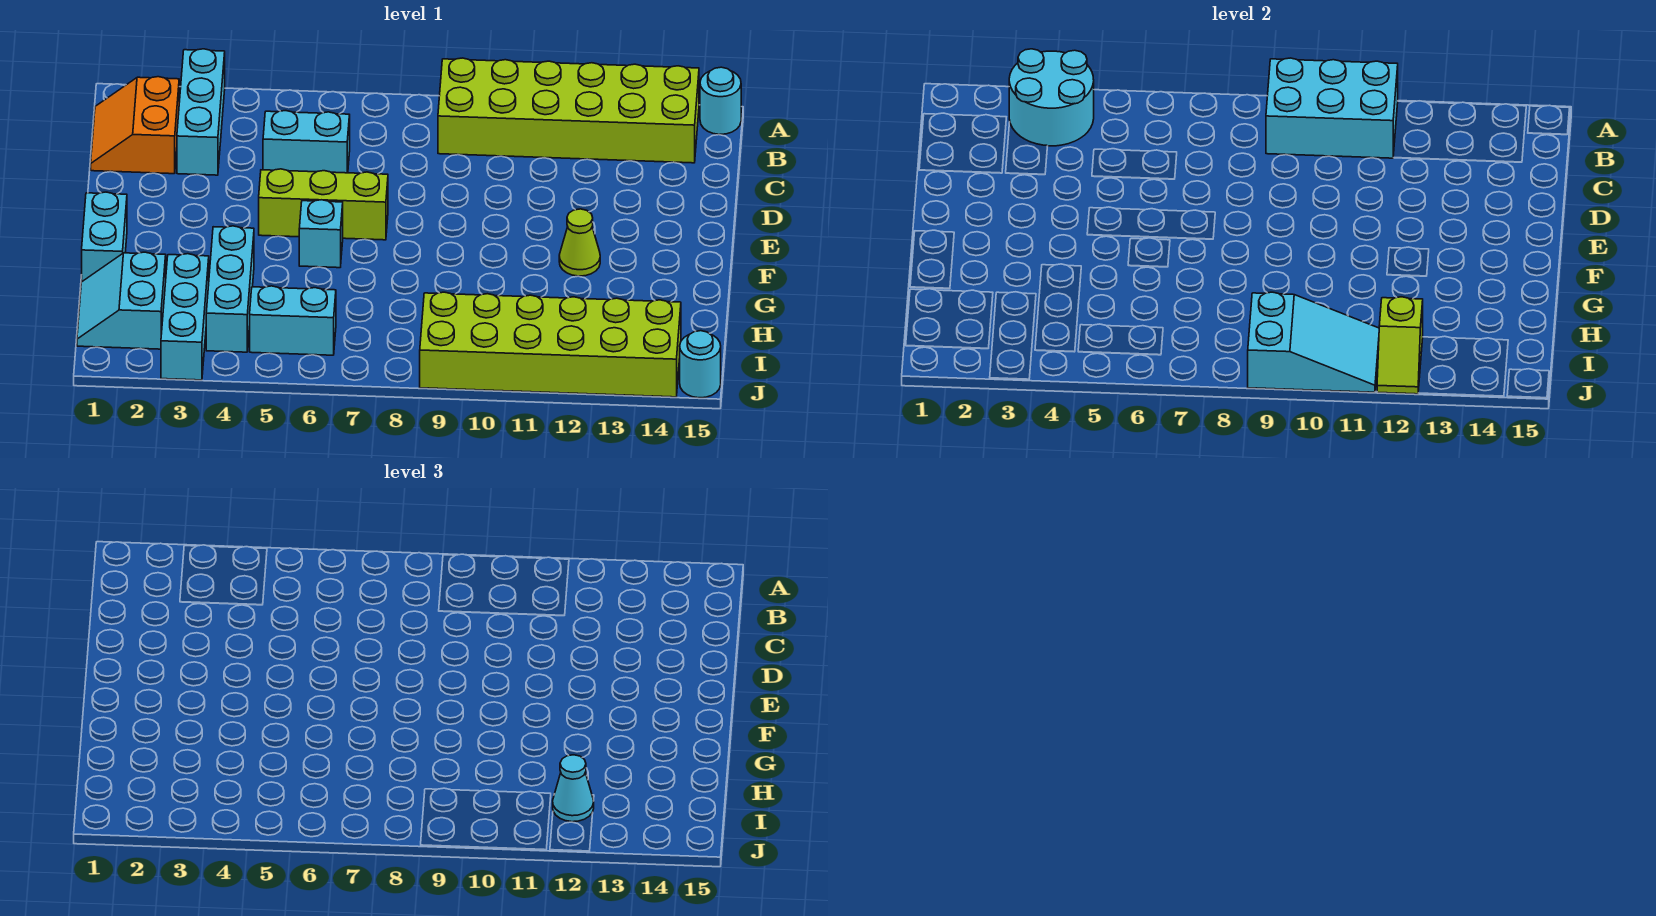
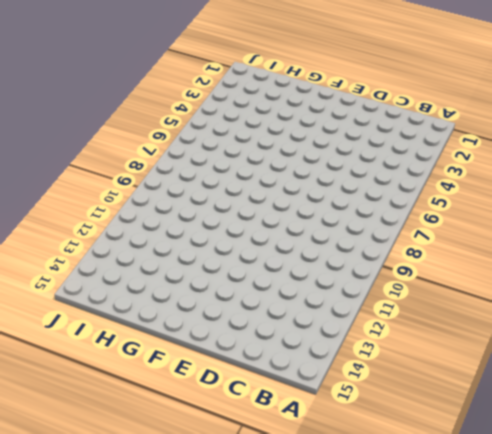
none -> cyan 1x3 brick [177,49,225,175]
none -> lime 2x6 brick [438,58,699,163]
none -> cyan 1x1 round brick [700,67,741,134]

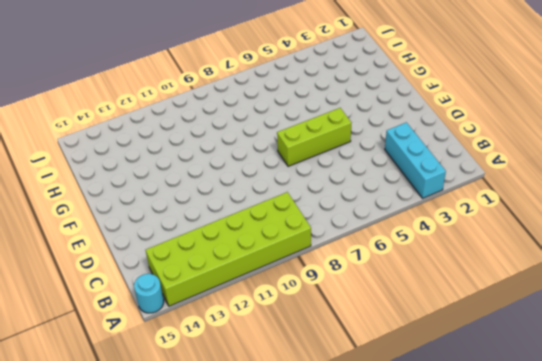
none -> orange 2x2 slope [91,77,179,174]
none -> cyan 1x2 brick [263,111,350,173]
none -> cyan 1x2 brick [82,192,127,281]

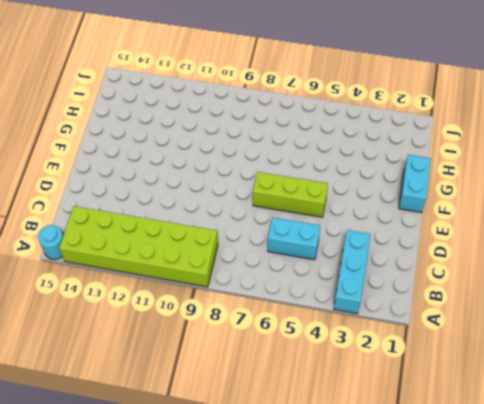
none -> orange 2x2 slope [91,77,179,174]
none -> cyan 1x1 brick [299,200,343,268]
none -> lime 1x1 cone [559,209,600,276]

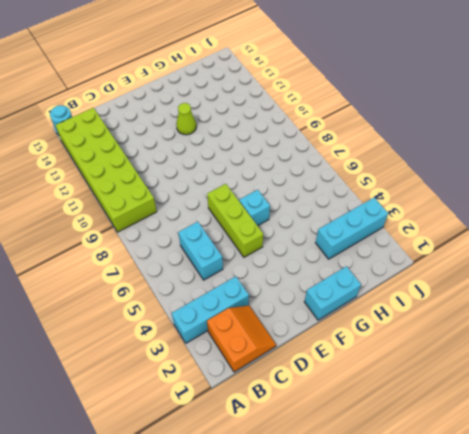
orange 2x2 slope [207,306,276,372] -> orange 2x2 slope turned to [91,77,179,174]
none -> cyan 1x3 brick [206,226,254,352]
none -> cyan 2x2 slope [77,252,166,349]
none -> cyan 1x2 brick [250,286,336,355]

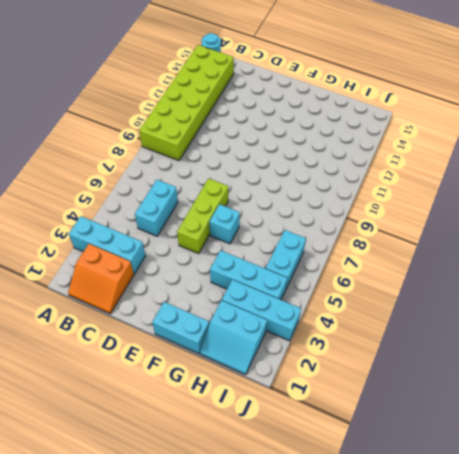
none -> lime 1x1 cone [559,209,600,276]
none -> lime 2x6 brick [420,292,681,397]
none -> cyan 1x1 round brick [680,331,721,398]

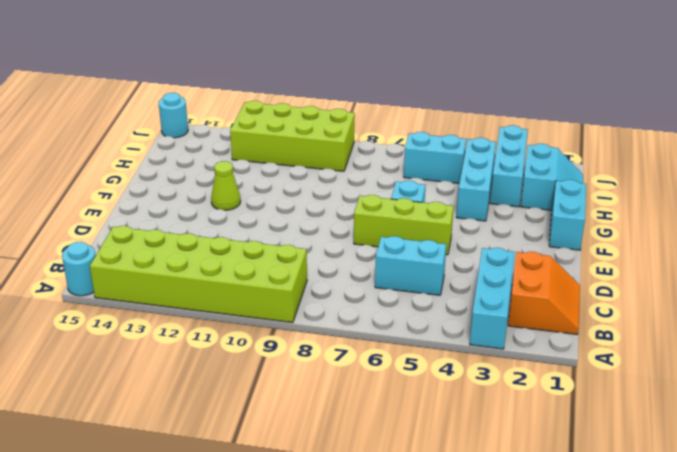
lime 2x4 brick [230,101,355,171] -> lime 2x6 brick [420,292,681,397]
none -> cyan 2x2 round brick [1009,49,1094,146]
none -> cyan 2x3 brick [1266,58,1398,158]
none -> cyan 2x3 slope [1248,292,1379,392]

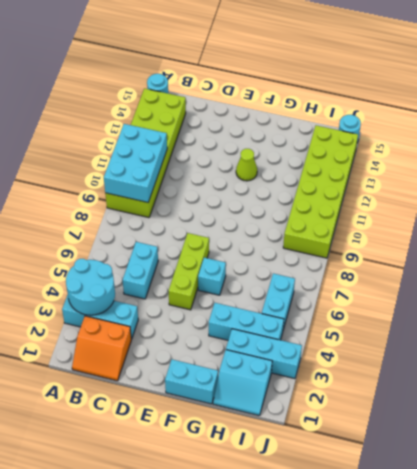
none -> cyan 2x3 slope [1248,292,1379,392]
none -> lime 1x2 slope [1377,297,1423,394]
none -> cyan 1x1 cone [553,755,594,822]

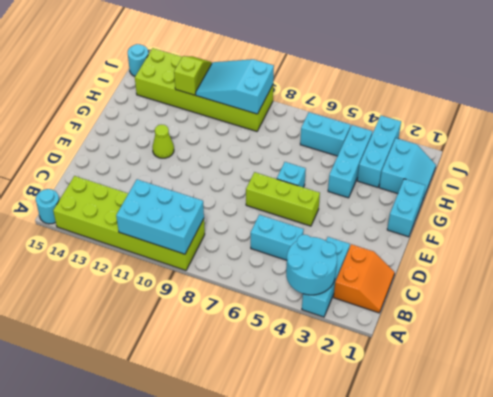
none -> cyan 1x1 cone [553,755,594,822]

